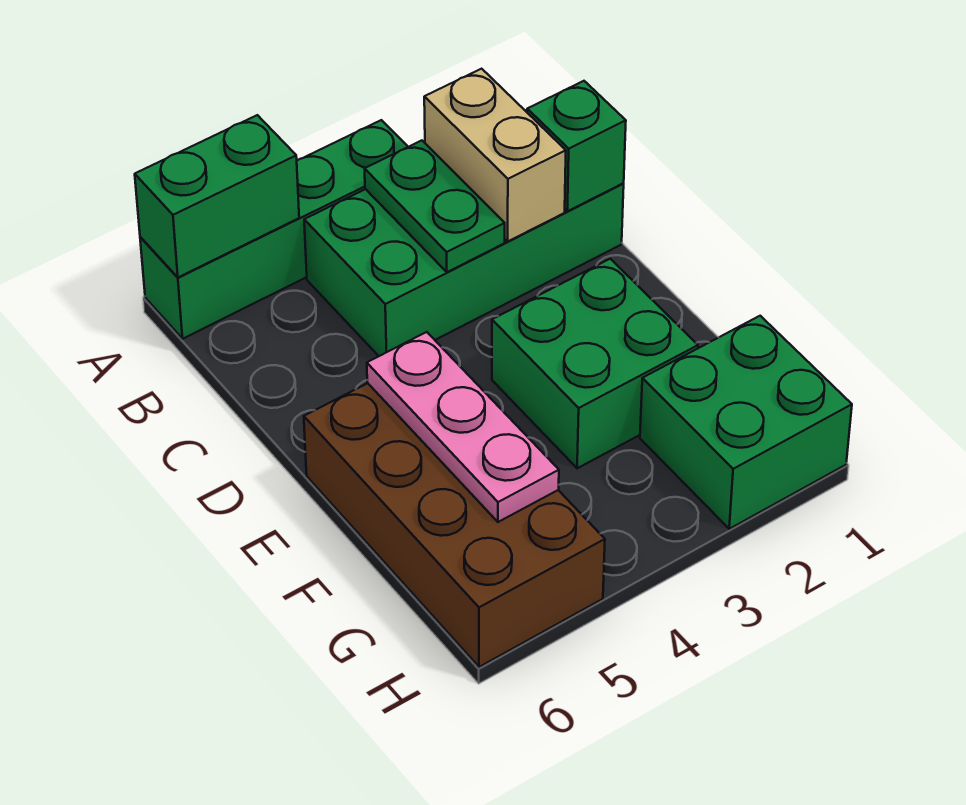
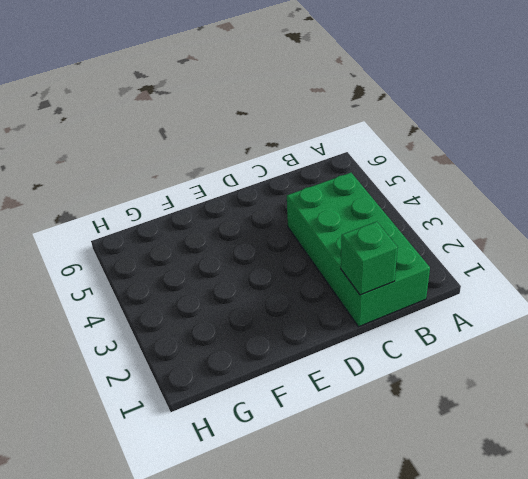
none -> green 1x4 brick [140,120,408,339]
none -> green 2x2 brick [492,259,698,468]

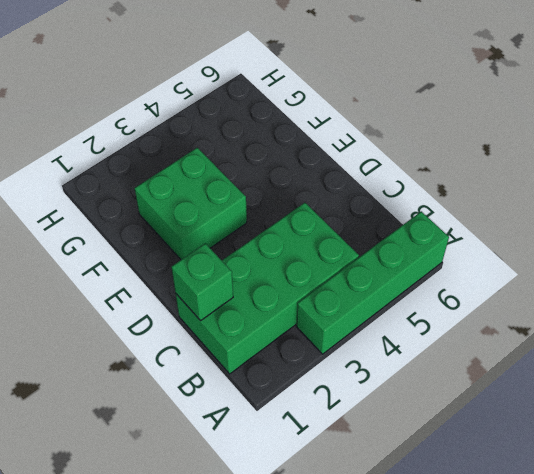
none -> brown 2x4 brick [304,383,605,667]
none -> green 2x2 brick [640,316,852,529]

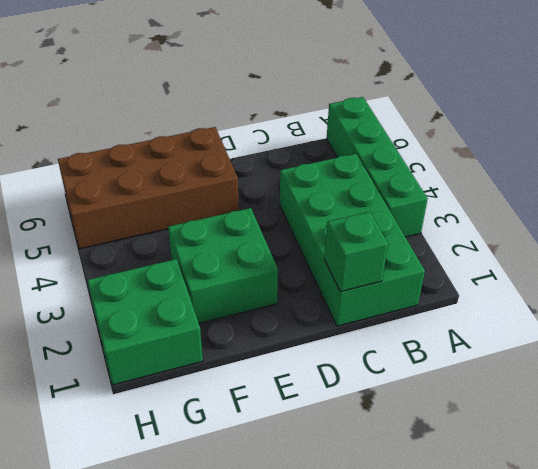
none -> green 1x2 brick [135,115,299,277]
none -> tan 1x2 brick [424,69,566,241]

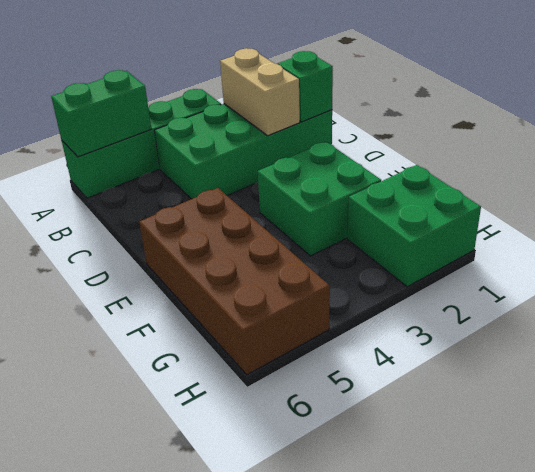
none -> green 1x2 plate [365,141,505,272]
none -> pink 1x3 plate [367,332,559,522]

